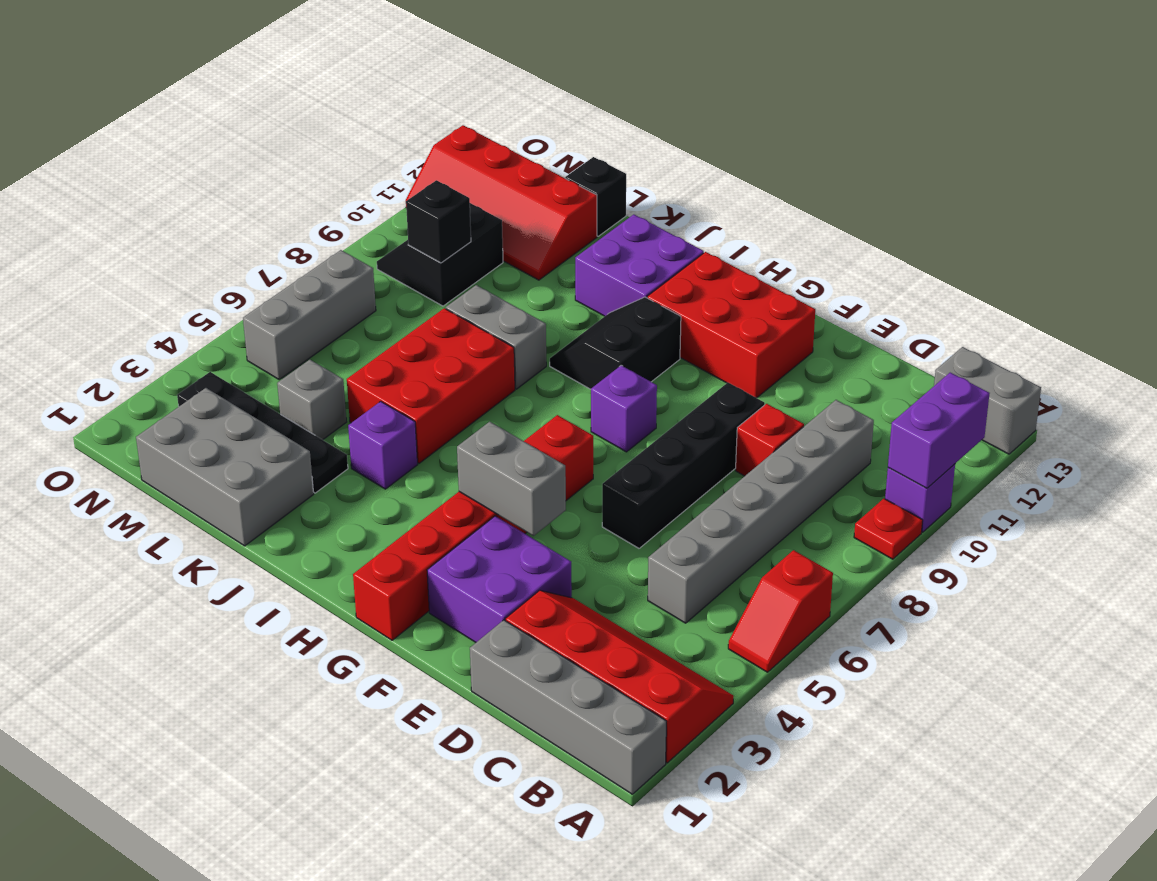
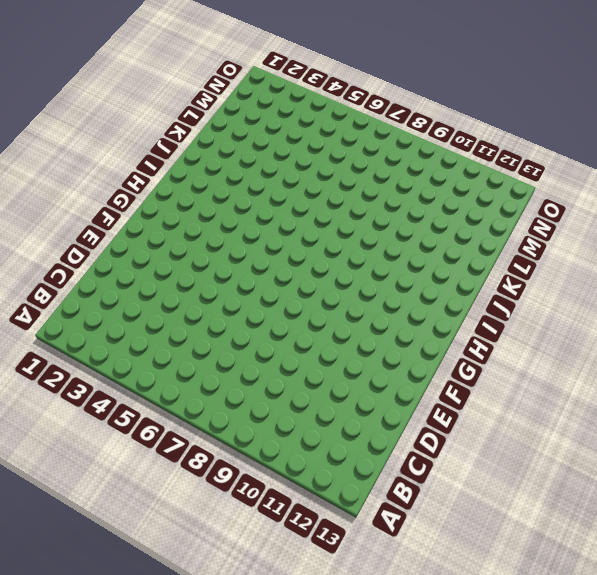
none -> grey 1x4 brick [470,620,667,794]
none -> red 2x4 slope [505,590,734,763]
none -> red 1x2 slope [728,550,833,672]

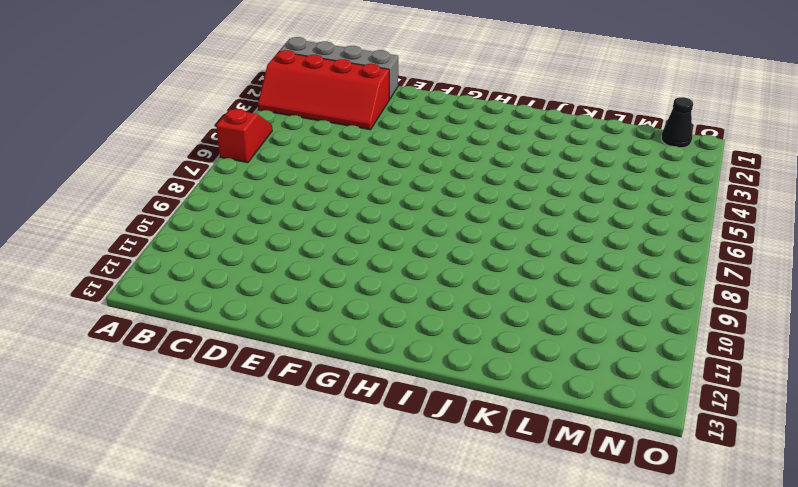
black 1x1 cone [661,97,693,148] -> none
none -> red 1x1 plate [854,499,923,559]
none -> purple 1x1 brick [885,464,955,532]
none -> grey 1x2 brick [934,347,1041,454]

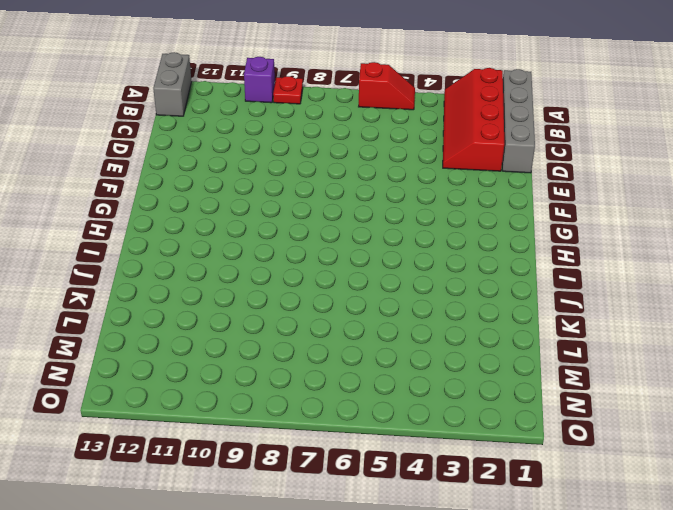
none -> grey 1x6 brick [648,400,874,623]
none -> red 1x1 brick [736,404,804,476]
none -> purple 2x2 brick [427,516,572,642]

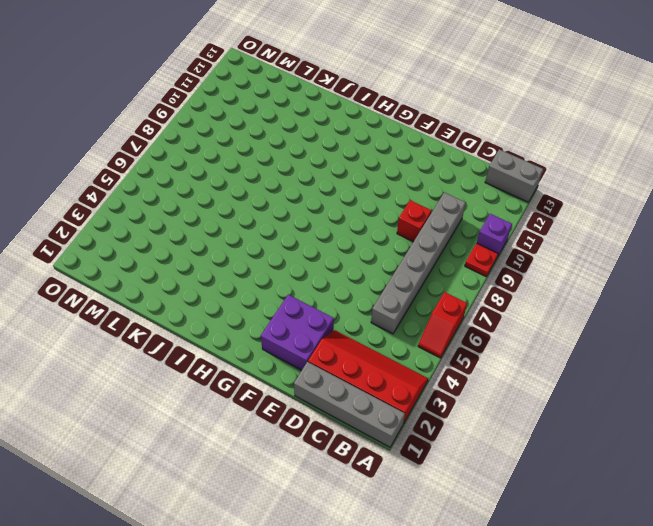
none -> black 1x4 brick [602,383,765,548]
none -> red 2x3 brick [647,252,815,398]
none -> red 1x6 brick [353,415,593,640]

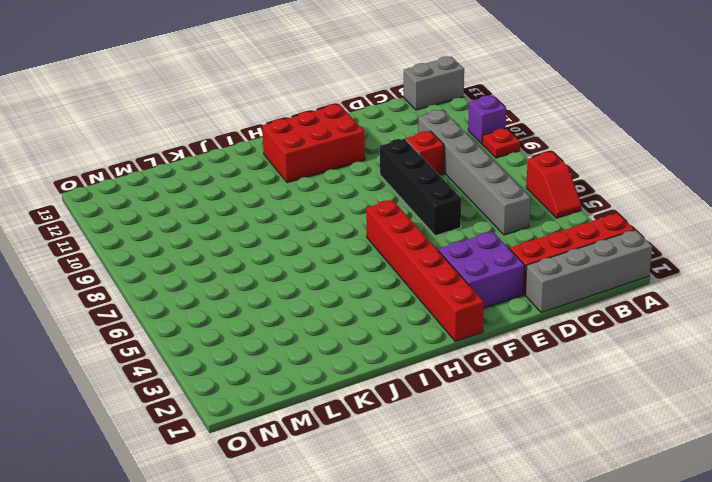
none -> purple 1x1 brick [591,365,657,452]
none -> black 2x2 slope [550,297,681,389]
none -> purple 2x2 brick [575,214,704,316]

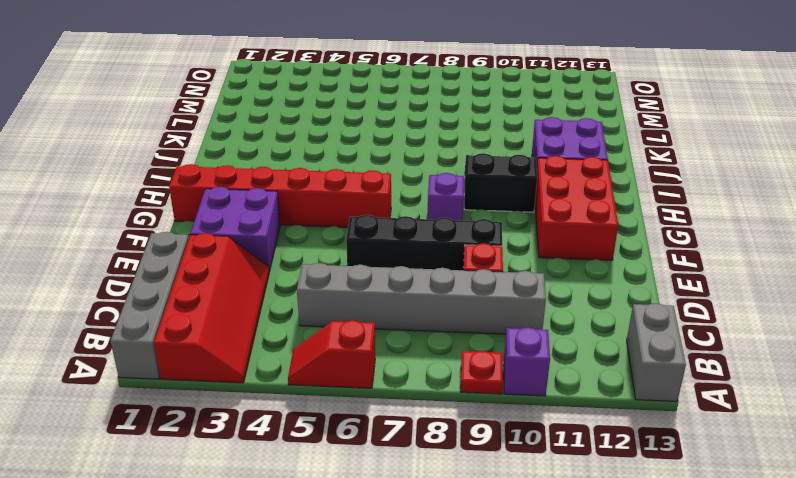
none -> purple 1x1 brick [348,401,418,489]
none -> red 2x3 brick [347,308,515,463]
none -> grey 1x2 brick [446,285,546,389]

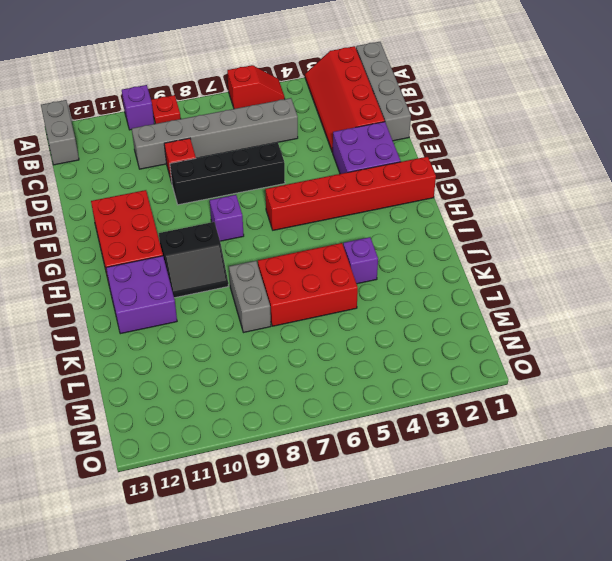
none -> grey 2x3 brick [136,388,314,546]
none -> black 1x4 plate [177,372,348,493]
none -> grey 1x1 brick [277,360,346,440]

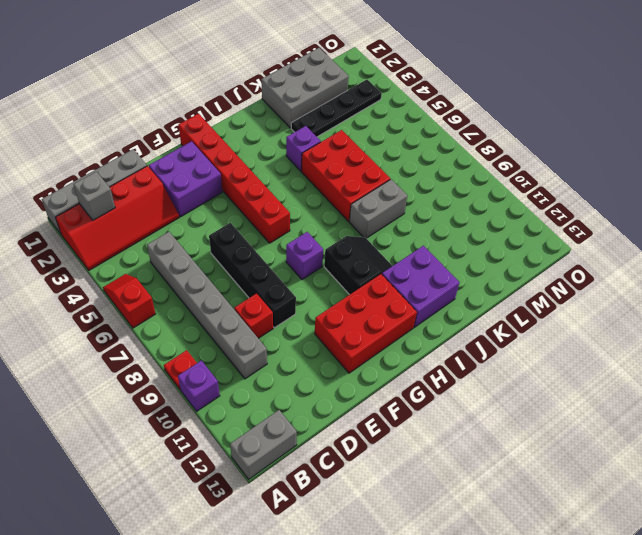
grey 1x1 brick [74,172,115,220] -> grey 1x1 brick moved to [277,360,346,440]
none -> red 2x4 slope [406,125,597,280]
none -> black 1x1 brick [565,157,626,236]
none -> black 2x2 slope [377,203,503,306]

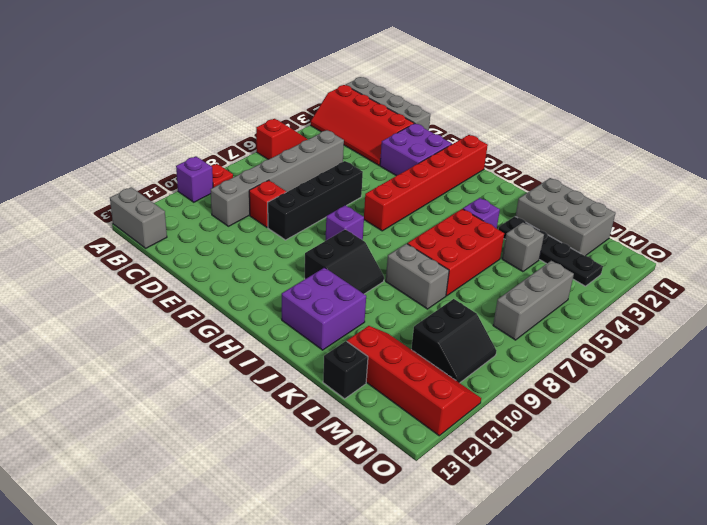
none -> red 2x3 brick [647,252,815,398]
none -> purple 1x2 brick [888,373,990,488]
none -> grey 1x2 brick [457,422,566,536]

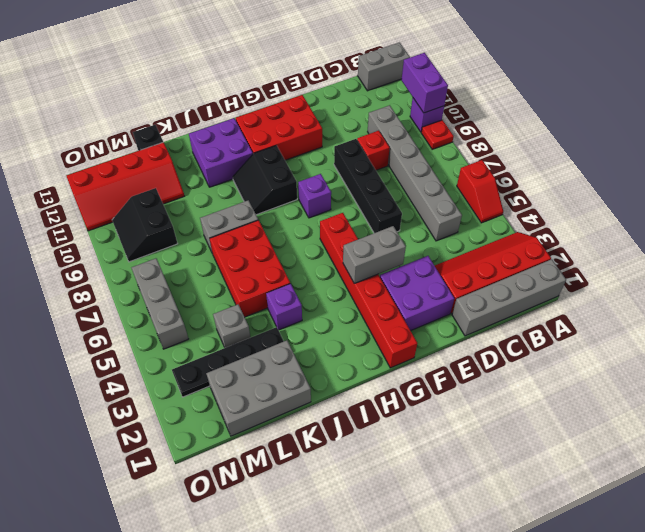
none -> black 1x1 brick [406,180,471,263]

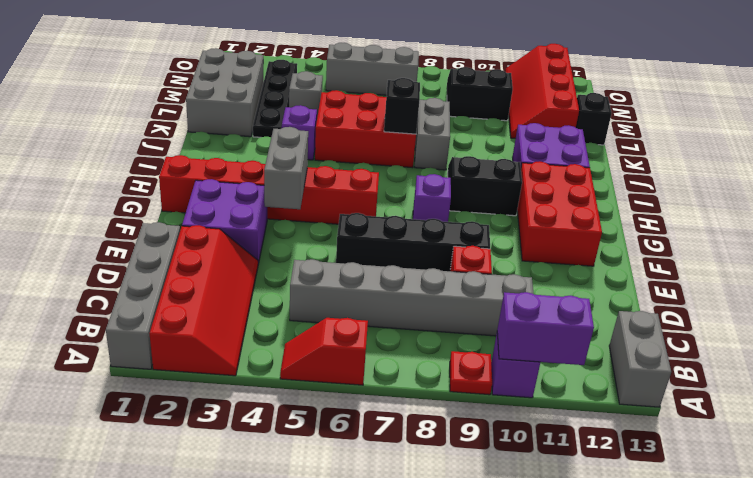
black 1x1 brick [384,78,420,134] -> black 1x1 brick moved to [406,180,471,263]

